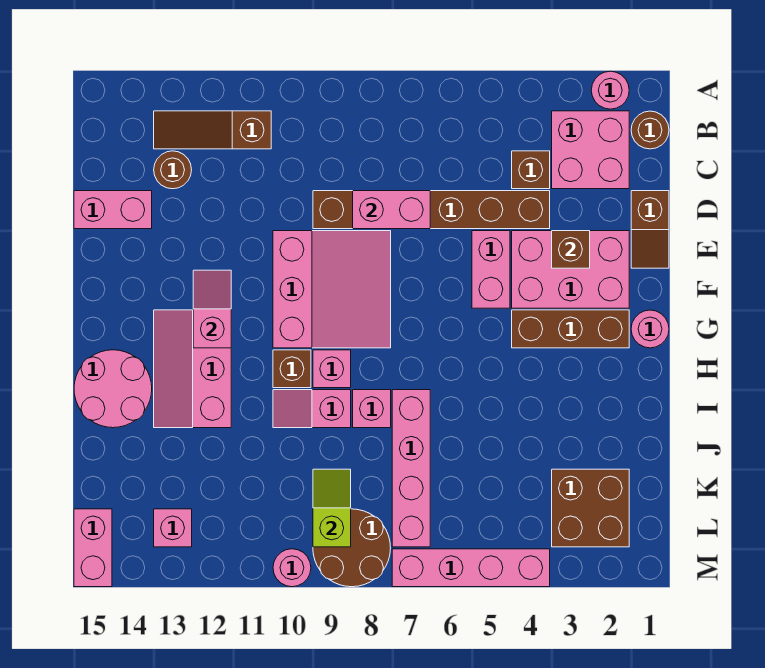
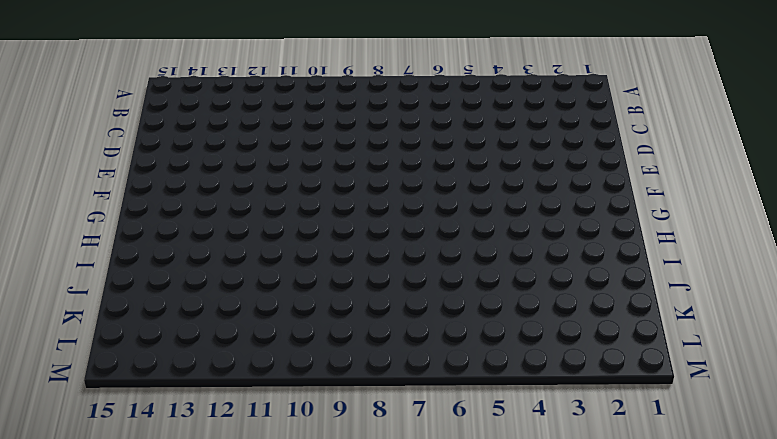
none -> pink 1x1 round brick [591,71,629,109]
none -> brown 1x1 round brick [631,111,669,149]
none -> pink 2x2 brick [552,111,629,189]
none -> brown 1x3 slope [154,111,271,149]

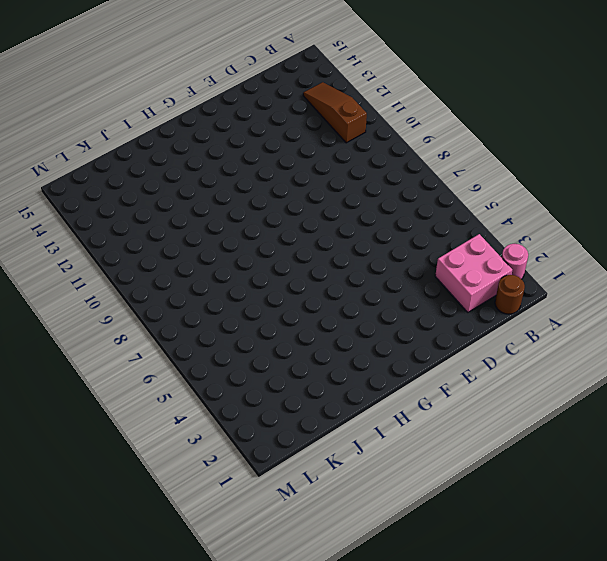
none -> brown 1x1 brick [512,151,550,189]
none -> brown 1x1 round brick [154,151,192,189]
none -> brown 1x2 slope [631,191,669,268]
none -> brown 1x6 brick [313,191,550,229]

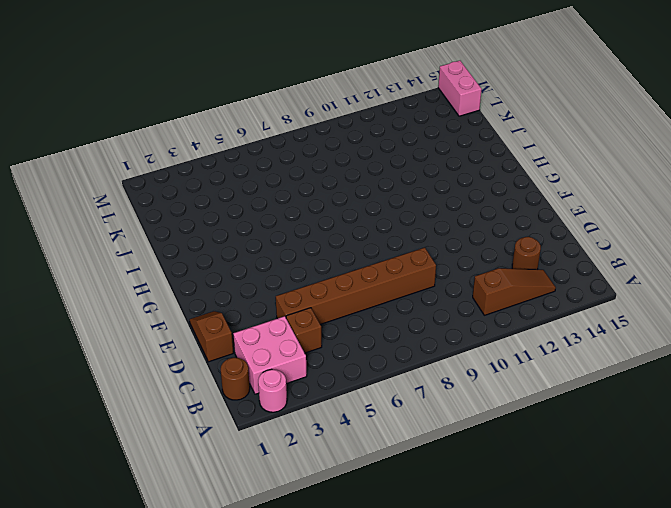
none -> pink 1x2 brick [74,191,152,229]
none -> pink 2x3 brick [512,231,629,308]
none -> pink 1x2 brick [472,231,510,308]
none -> pink 3x3 slope [273,231,391,348]

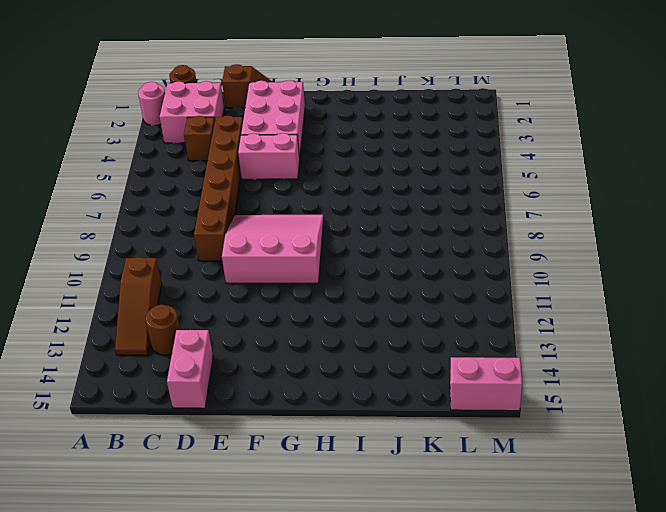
none -> pink 1x1 round brick [631,310,669,348]
none -> brown 1x3 brick [512,310,629,348]
none -> pink 2x3 slope [154,310,231,428]
none -> pink 1x1 brick [313,350,351,388]

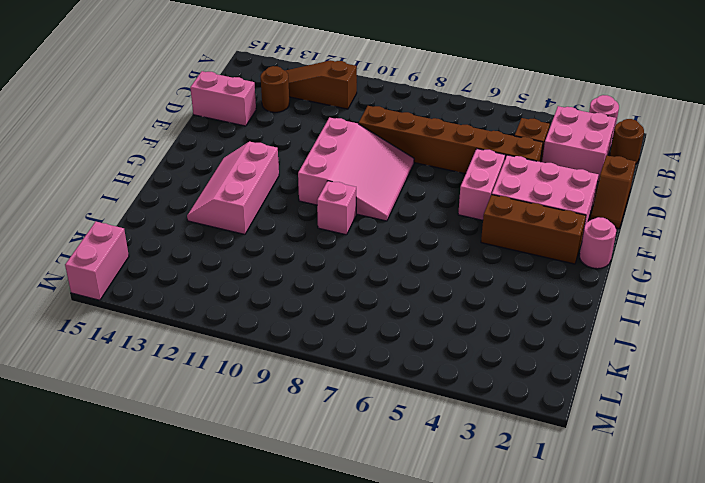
none -> brown 1x1 brick [273,350,311,388]
none -> pink 2x2 round brick [74,350,152,428]
none -> pink 1x4 brick [392,390,430,547]
none -> pink 1x1 brick [353,390,391,428]

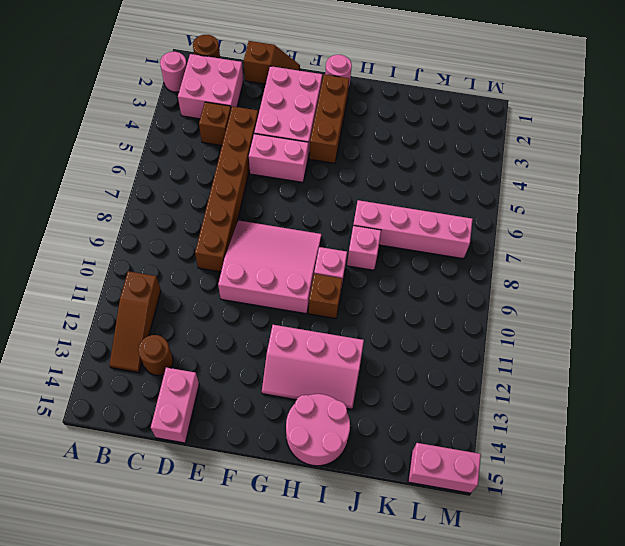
none -> pink 1x2 slope [273,390,351,428]
none -> brown 2x2 brick [552,469,629,547]
none -> brown 2x2 round brick [313,509,391,587]
none -> pink 1x1 brick [154,509,192,547]

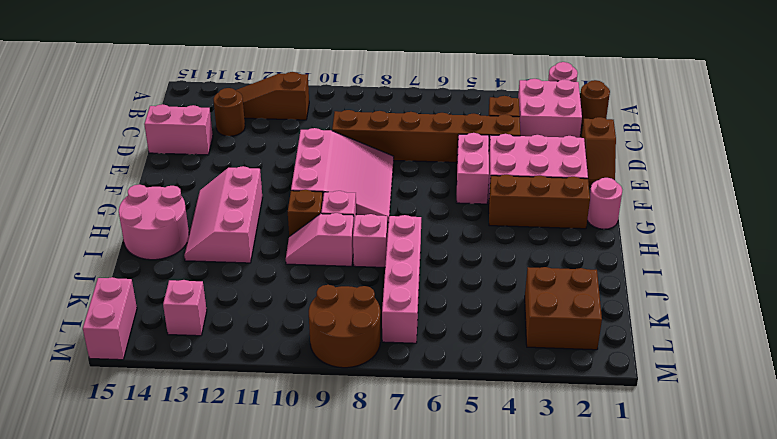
none -> pink 1x4 brick [392,549,550,587]
none -> pink 1x1 round brick [273,549,311,587]
none -> pink 1x2 brick [353,191,430,229]
none -> brown 1x1 brick [552,231,590,268]

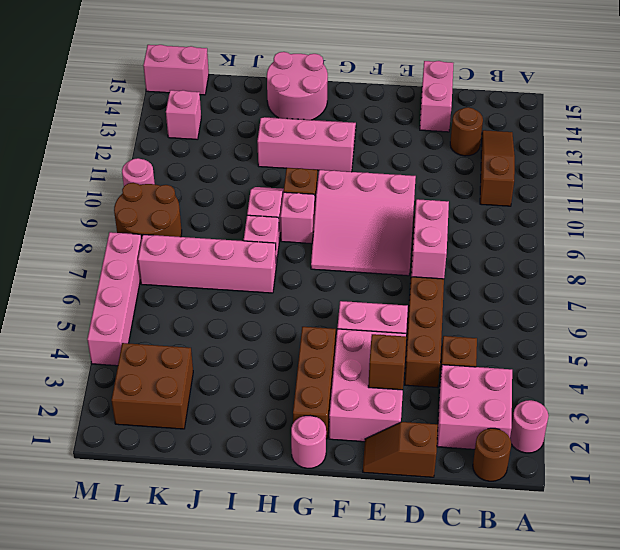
none -> pink 1x2 slope [193,270,231,348]
none -> lime 1x2 slope [313,469,351,547]

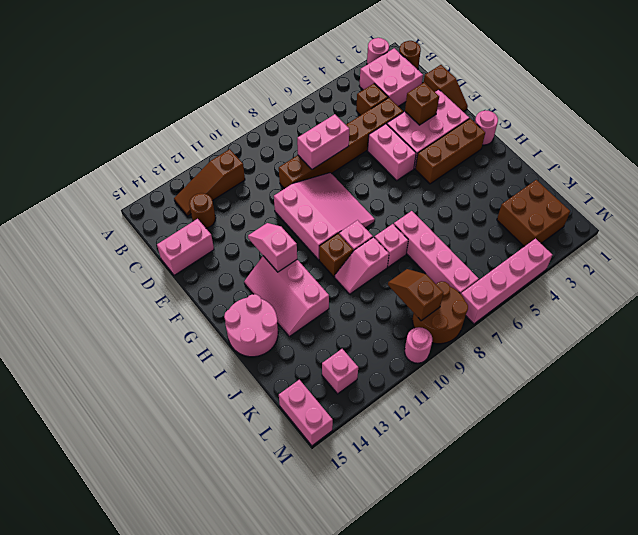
brown 1x2 slope [388,269,444,321] -> lime 1x2 slope [313,469,351,547]

